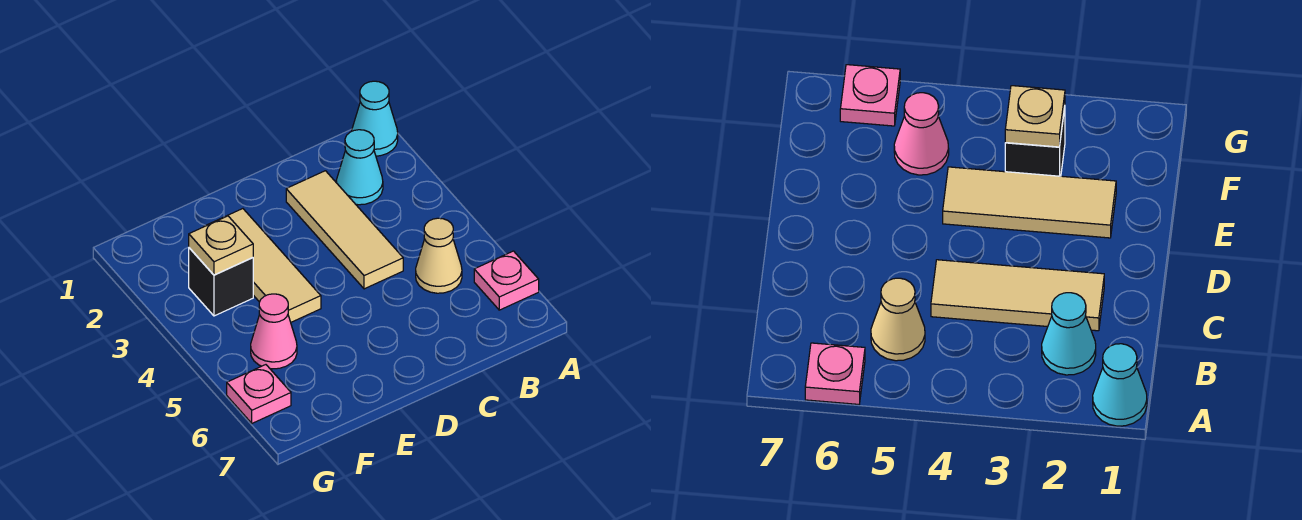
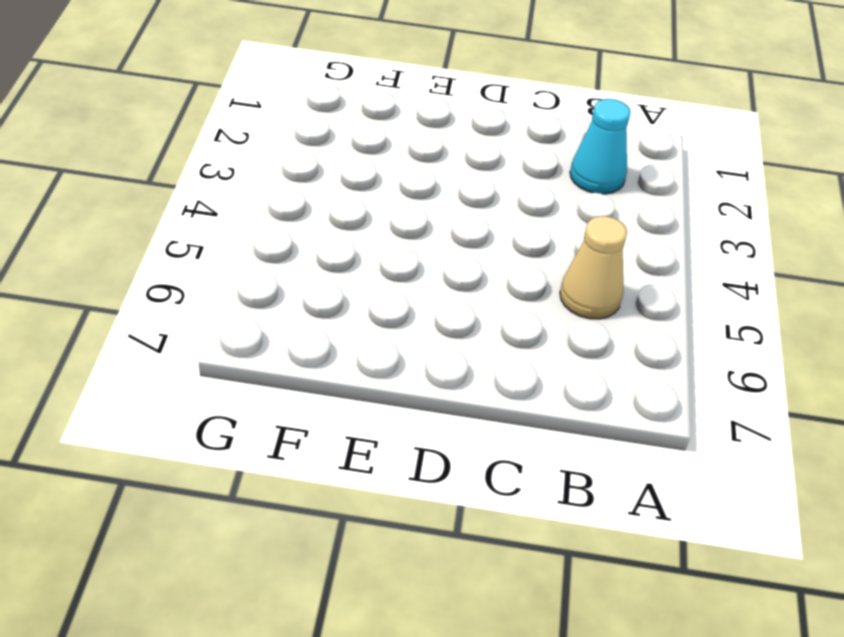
none -> cyan 1x1 cone [352,81,398,156]
none -> pink 1x1 plate [474,251,539,310]

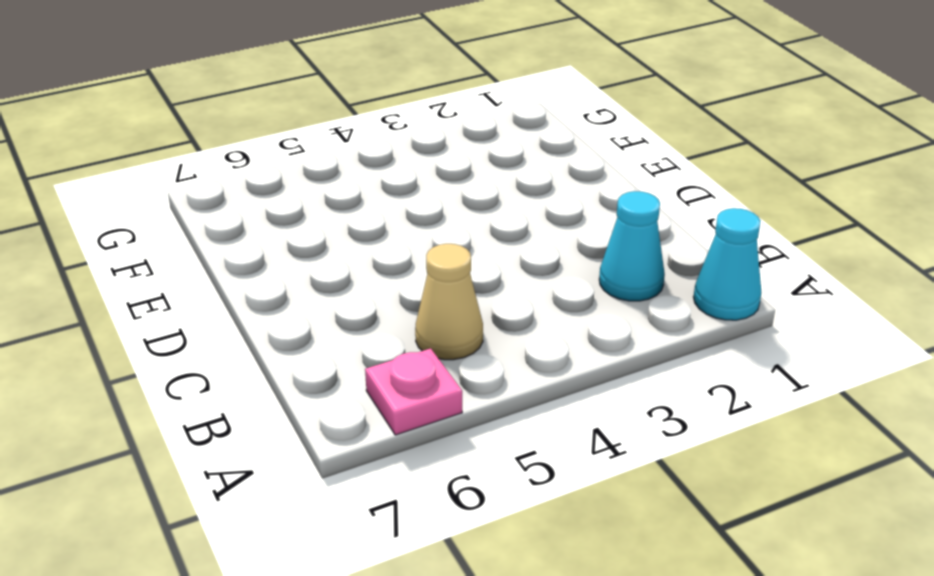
none -> tan 1x3 tile [286,171,403,289]
none -> tan 1x3 tile [204,209,321,322]

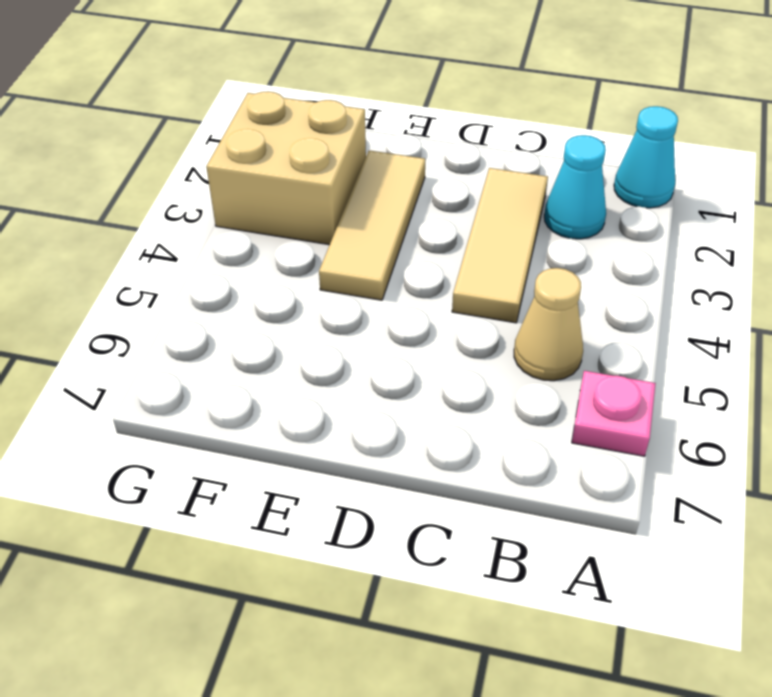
tan 2x2 brick [206,91,366,245] -> black 1x1 brick [189,248,253,316]
none -> pink 1x1 cone [251,294,297,369]
none -> pink 1x1 plate [227,365,291,423]

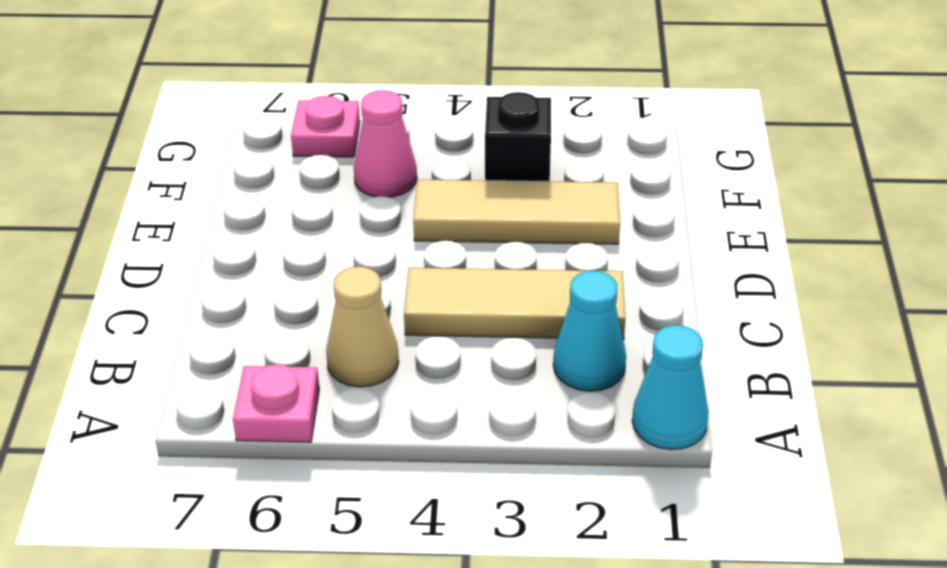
none -> tan 1x1 plate [189,216,253,275]

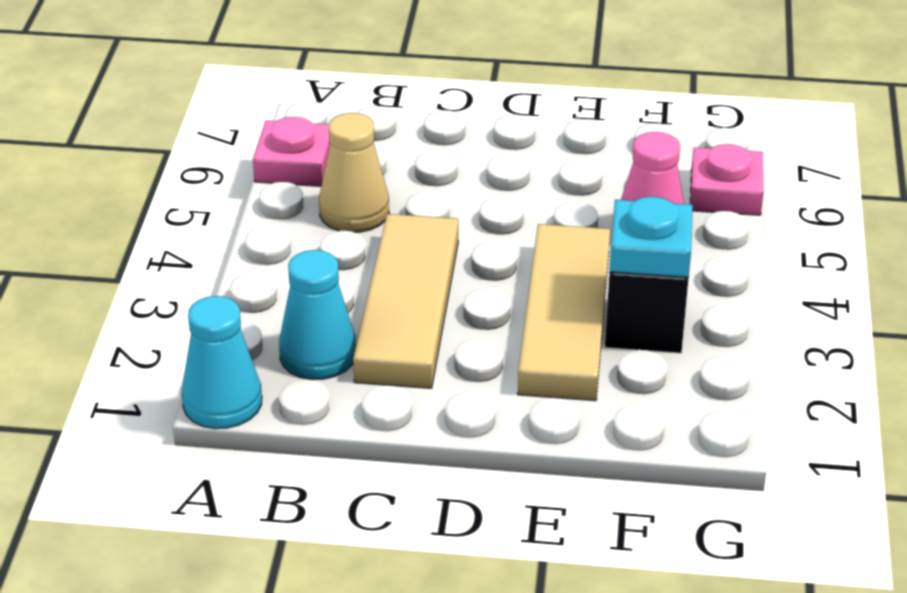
cyan 1x1 plate [610,197,693,277] -> tan 1x1 plate [189,216,253,275]

